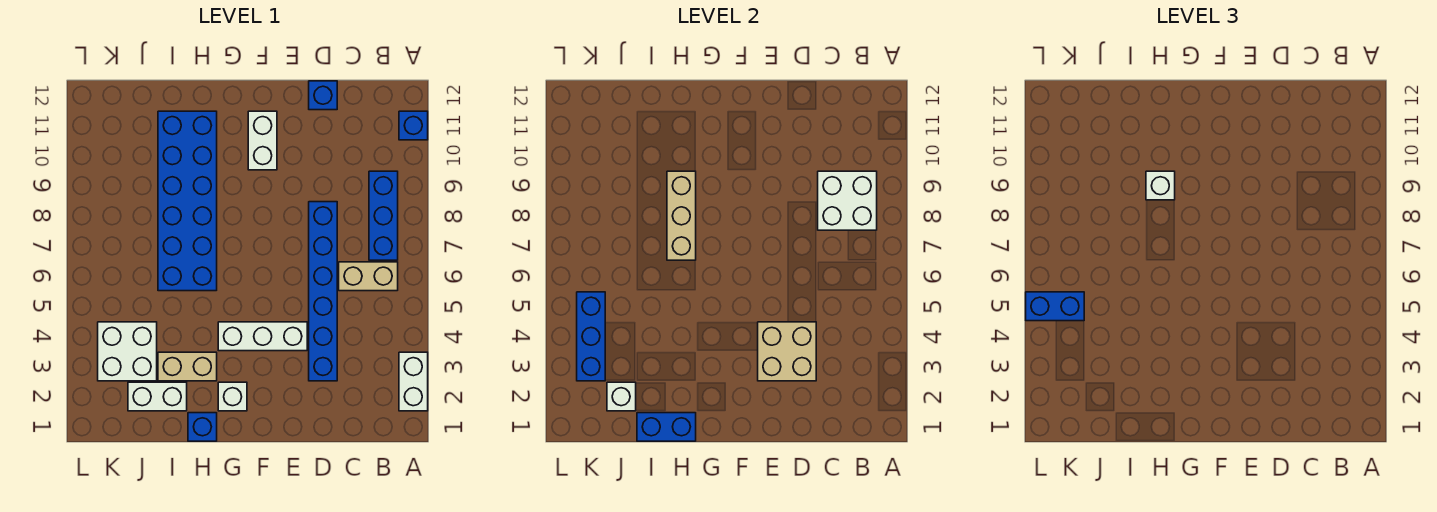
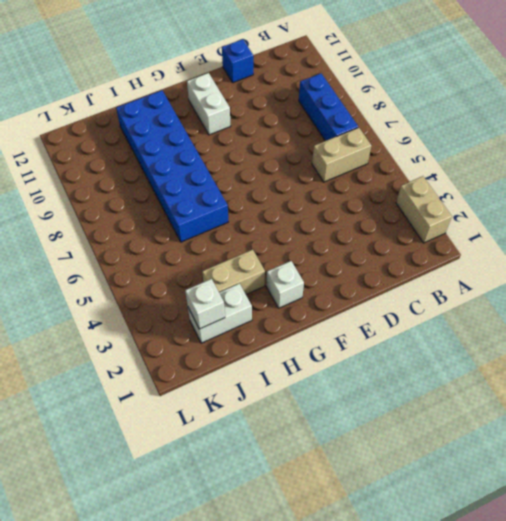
tan 1x2 brick [396,176,452,243] -> white 1x2 brick [399,352,428,411]
none -> blue 1x1 brick [399,111,428,140]
none -> blue 1x6 brick [309,202,337,381]
none -> white 1x3 brick [218,322,307,351]

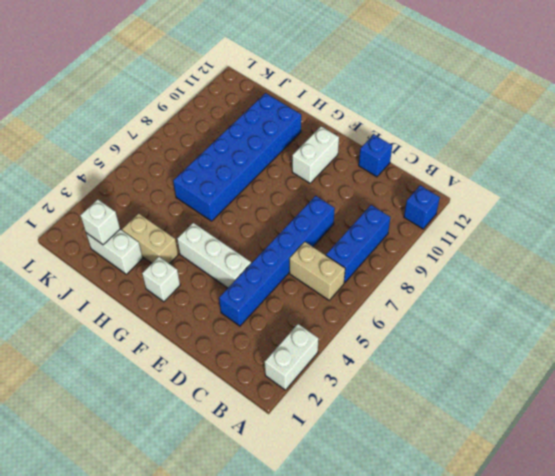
none -> blue 1x1 brick [188,413,217,441]
none -> white 2x2 brick [98,322,157,381]
none -> white 2x2 brick [818,171,877,230]

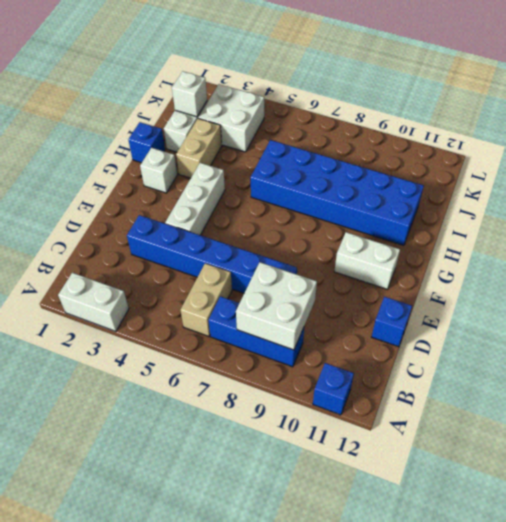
none -> tan 2x2 brick [758,322,816,381]
none -> blue 1x2 brick [637,413,696,441]
none -> tan 1x3 brick [667,171,696,260]

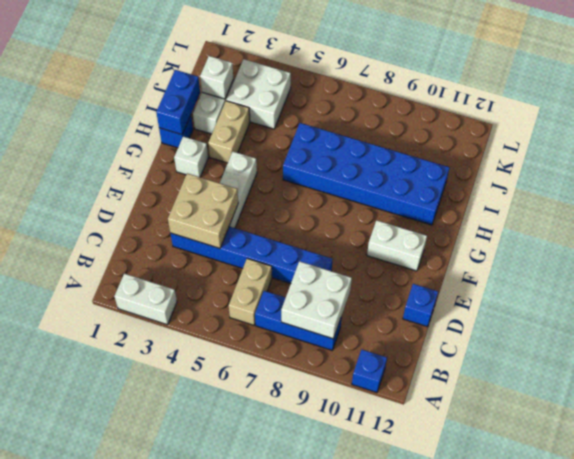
none -> tan 1x3 brick [667,171,696,260]
none -> blue 1x3 brick [577,292,605,381]
none -> white 1x1 brick [1146,171,1175,200]

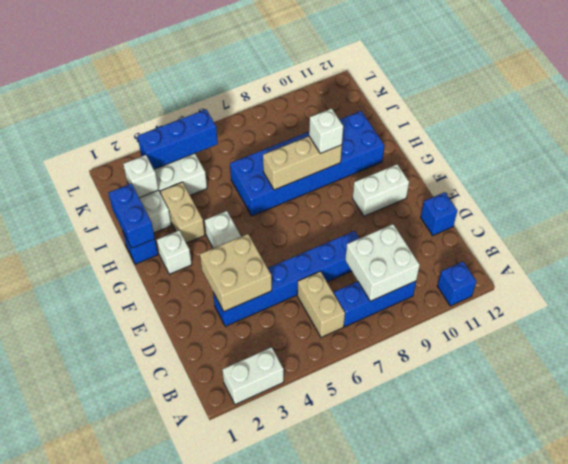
none -> blue 1x2 brick [1026,292,1084,321]

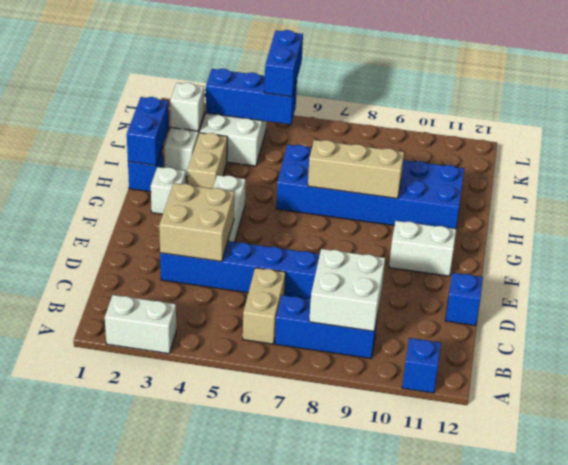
none -> white 1x1 brick [1146,171,1175,200]

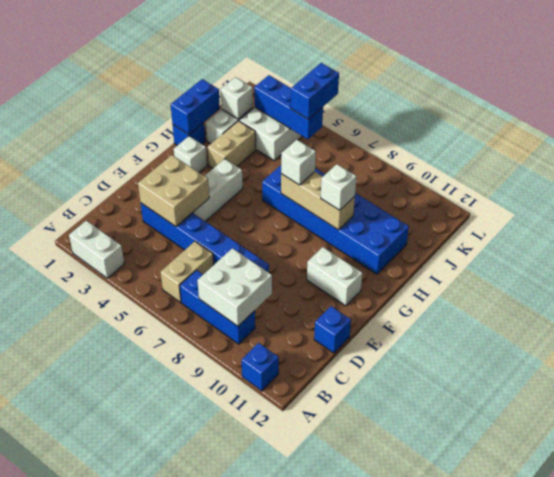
white 1x1 brick [281,140,316,185] -> none

